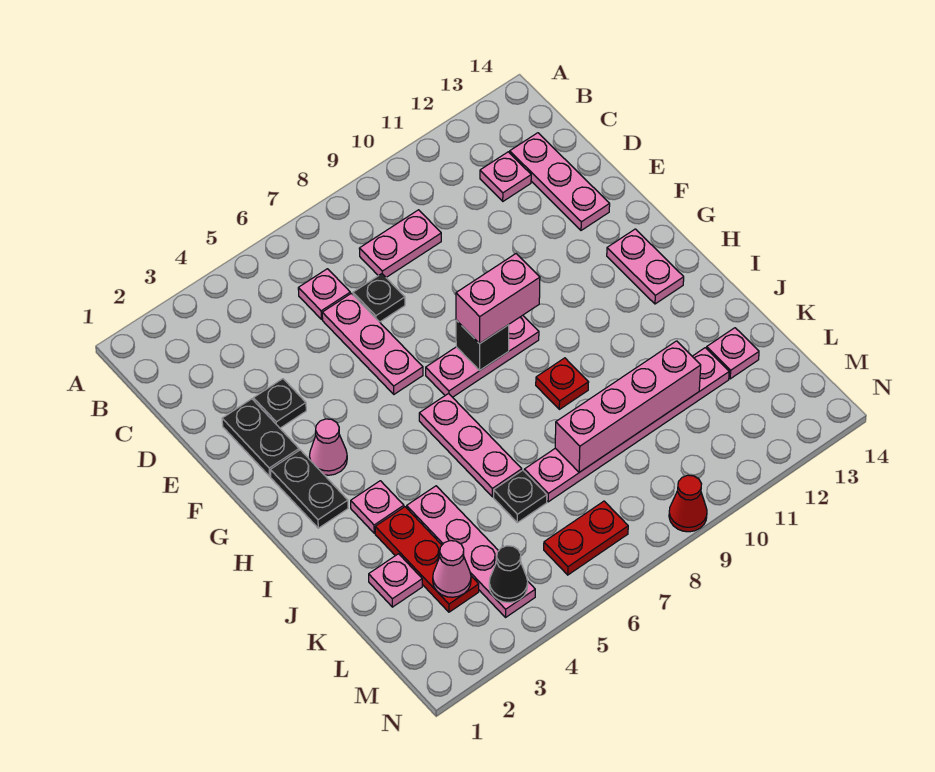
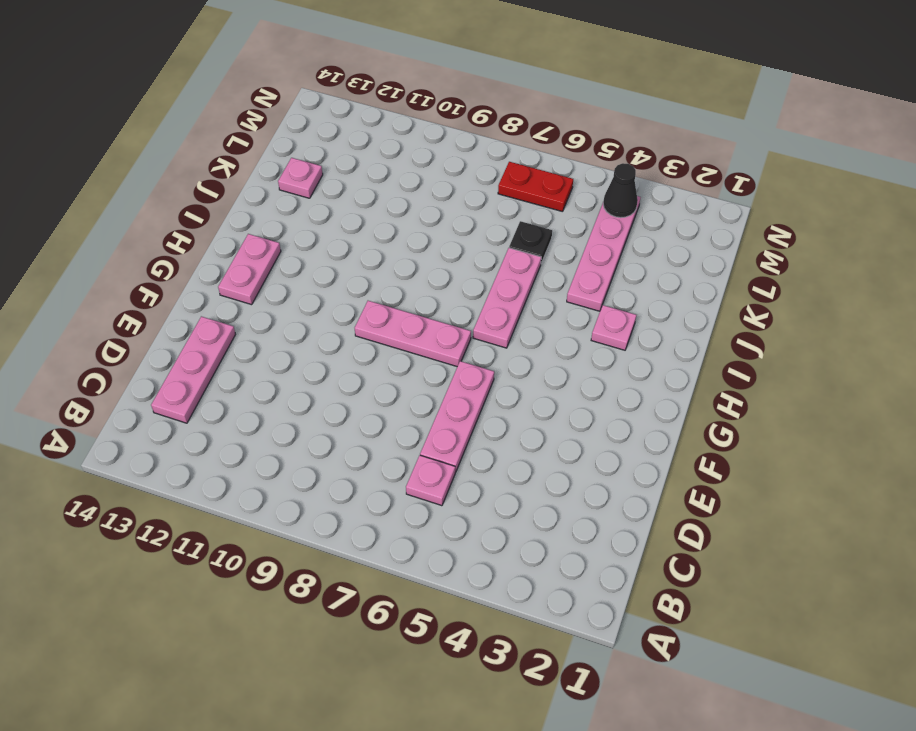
none -> pink 1x2 plate [359,210,441,277]
none -> pink 1x1 plate [480,152,531,201]
none -> black 1x1 plate [353,274,405,322]

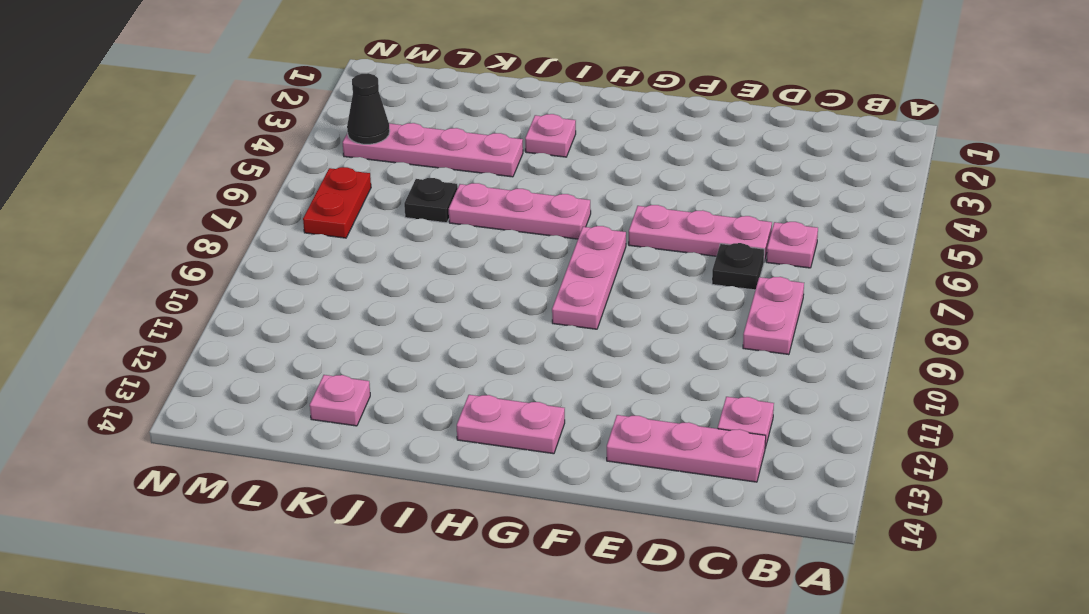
none -> black 1x2 plate [222,399,299,476]
none -> black 1x1 plate [253,379,306,428]
none -> black 1x2 plate [270,450,348,528]

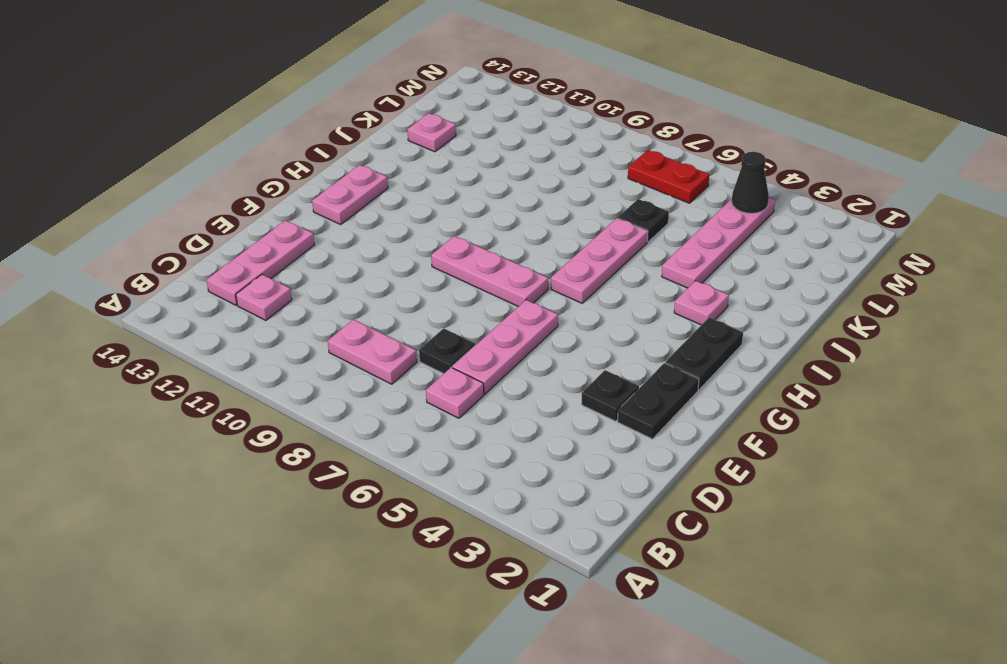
none -> pink 1x1 cone [310,419,347,475]
none -> red 1x1 plate [536,358,589,409]
none -> red 1x3 plate [375,507,479,612]

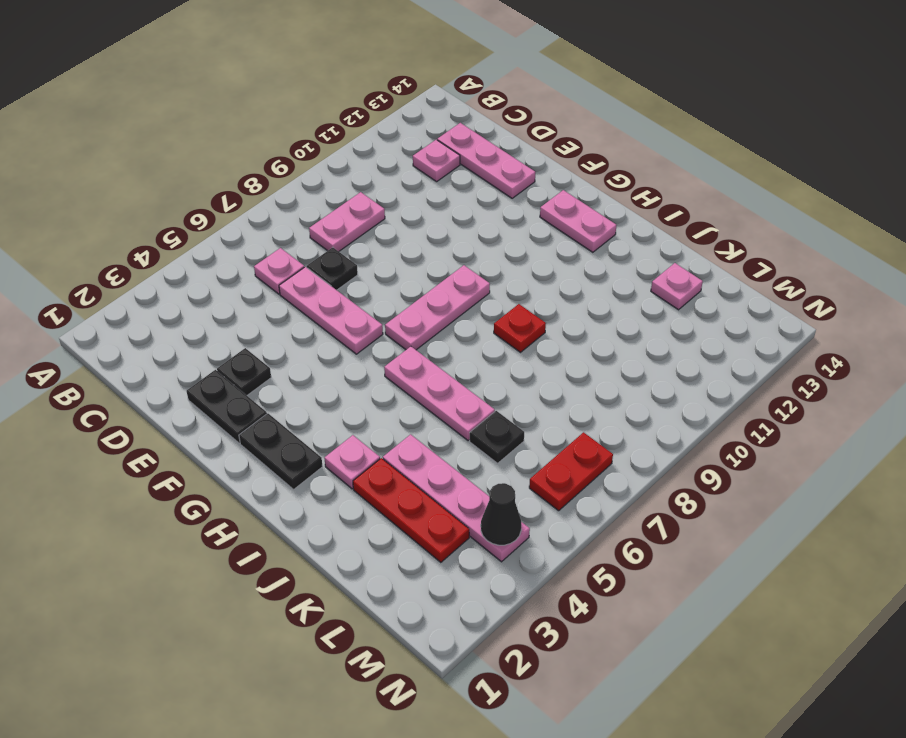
none -> pink 1x1 cone [310,419,347,475]
none -> pink 1x1 plate [369,554,422,607]
none -> pink 1x6 plate [524,348,729,502]

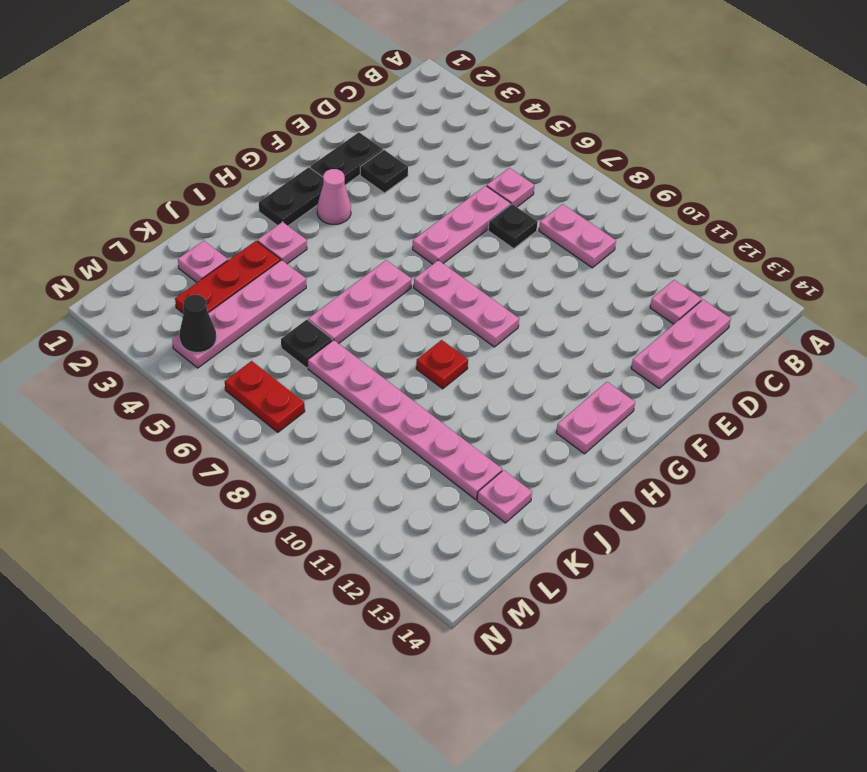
none -> red 1x1 cone [669,475,707,532]
none -> black 1x1 brick [456,320,509,370]
none -> pink 1x4 brick [555,341,701,472]

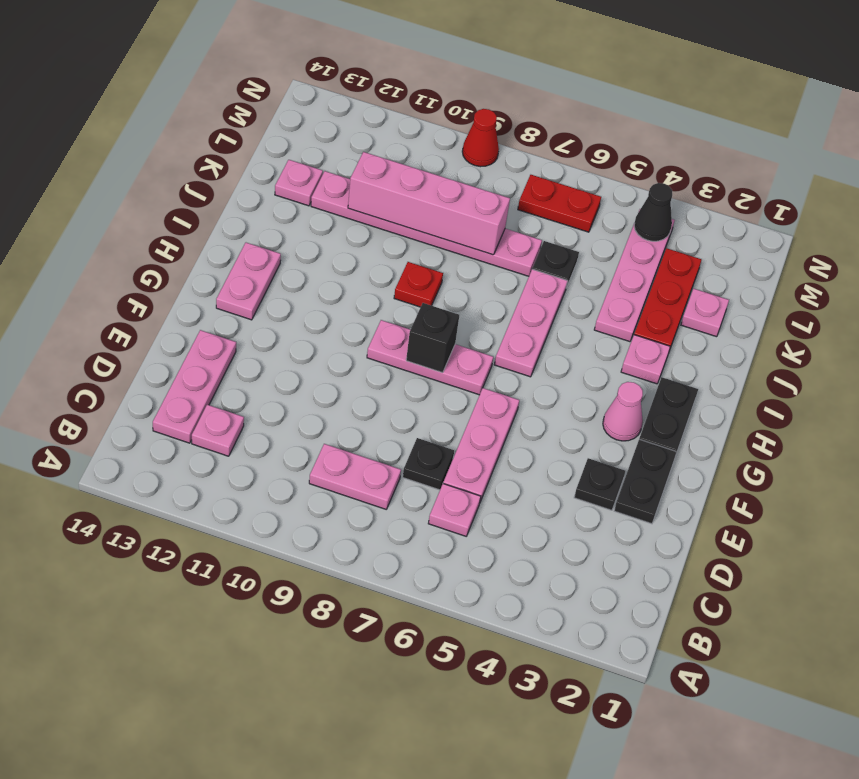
none -> pink 1x1 cone [433,541,471,597]
none -> pink 1x2 brick [456,254,540,344]

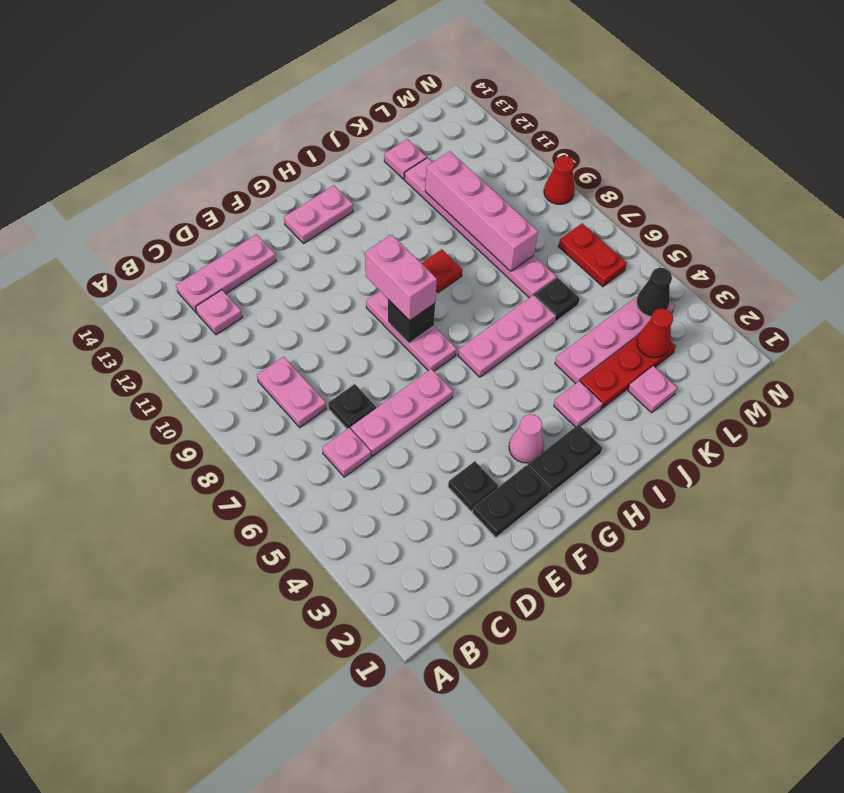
red 1x1 cone [637,309,673,358] -> pink 1x1 cone [433,541,471,597]

